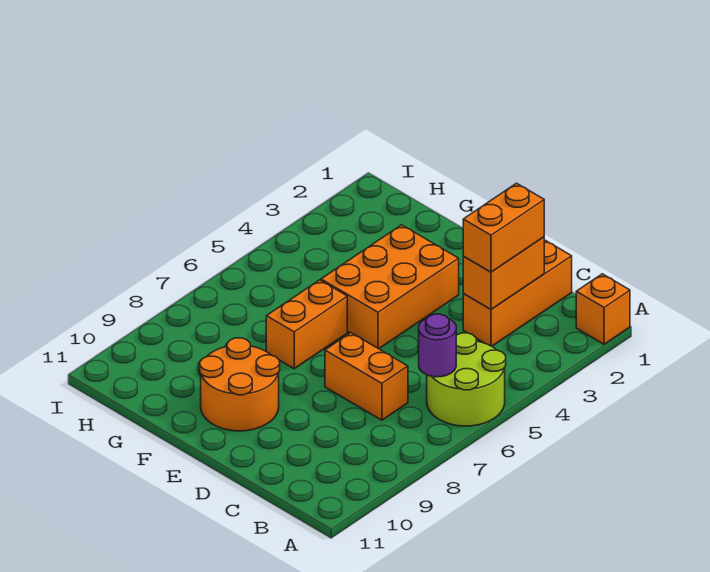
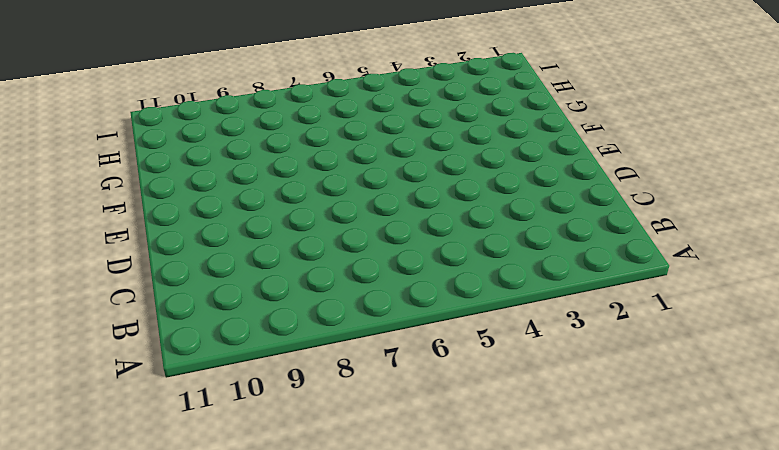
none -> orange 1x1 brick [576,274,630,344]
none -> lime 2x2 round brick [427,333,506,426]

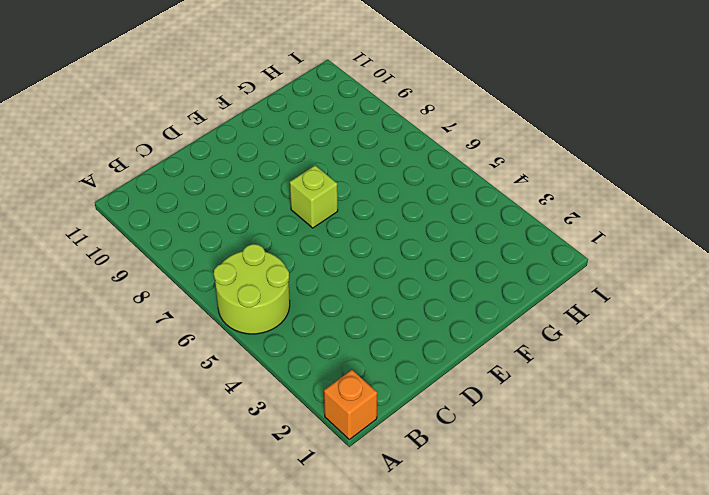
lime 1x1 brick [290,166,338,228] -> none
none -> orange 1x3 brick [463,240,572,346]
none -> orange 1x2 brick [325,333,408,420]

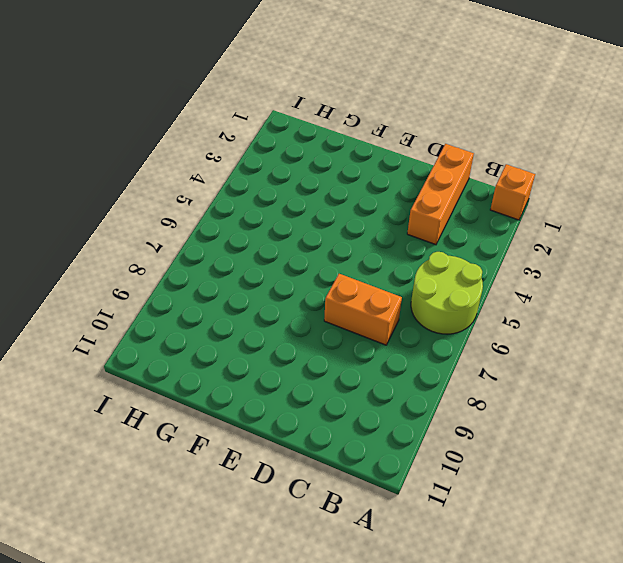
none -> orange 2x3 brick [321,225,459,349]
none -> orange 2x2 round brick [200,338,280,431]

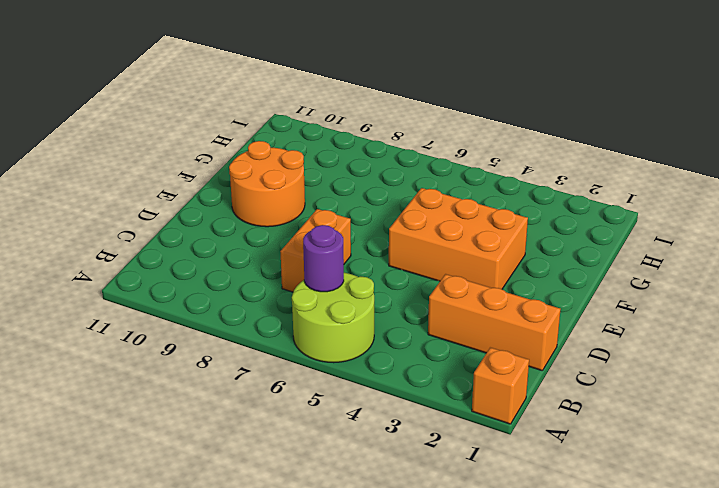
none -> orange 1x2 brick [266,280,347,369]
none -> orange 1x2 brick [463,237,544,309]

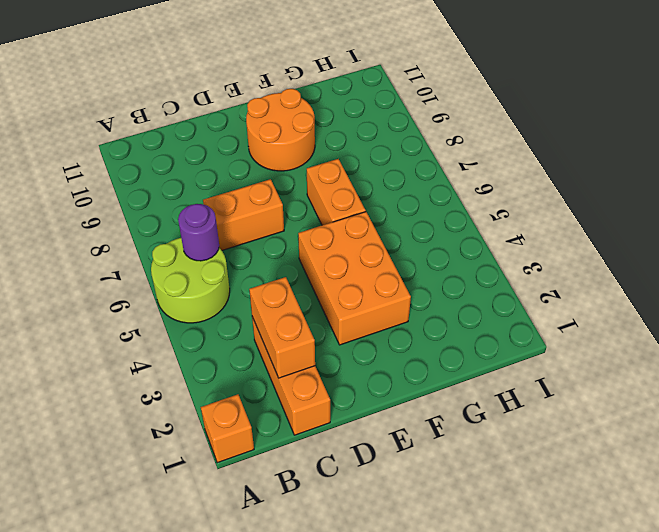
none -> orange 1x2 brick [463,183,544,272]

